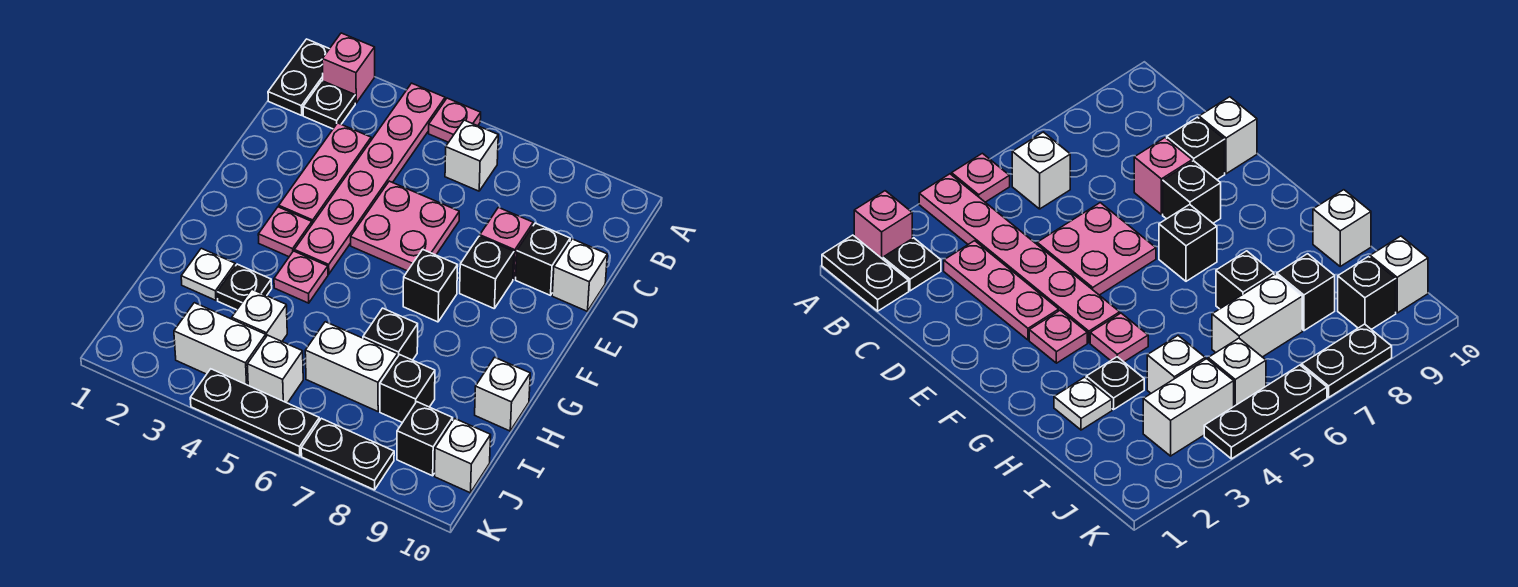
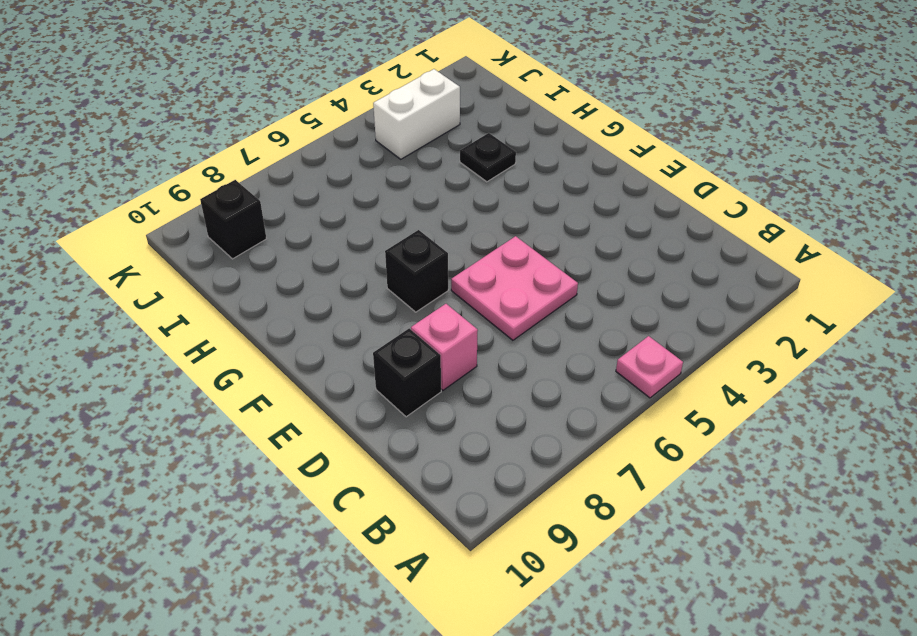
none -> black 1x2 plate [268,39,329,115]
none -> pink 1x1 brick [322,33,375,103]
none -> pink 1x6 plate [294,83,445,274]

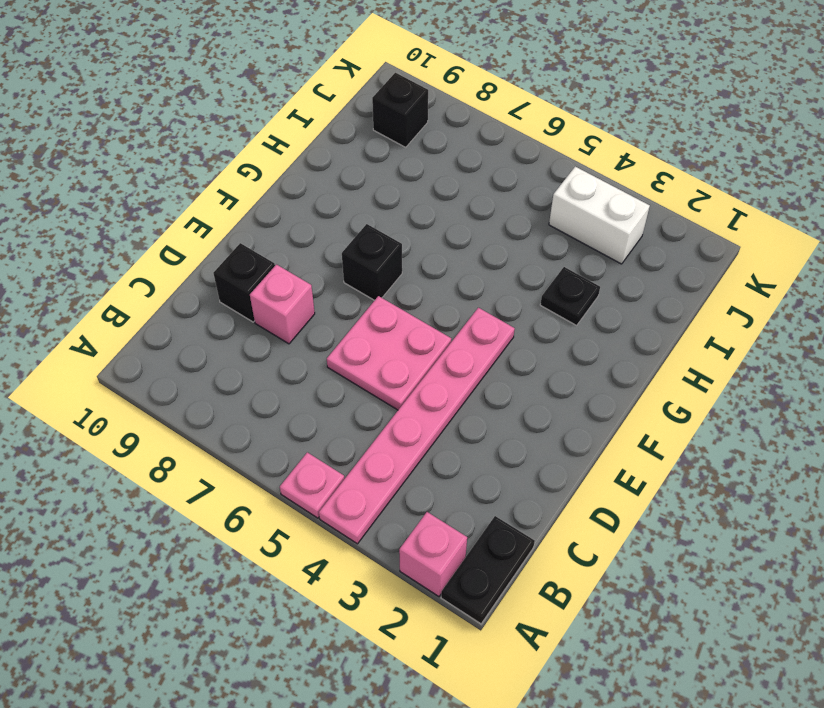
none -> black 1x1 plate [303,81,355,129]
none -> white 1x1 brick [445,120,498,191]
none -> pink 1x3 plate [279,123,371,224]

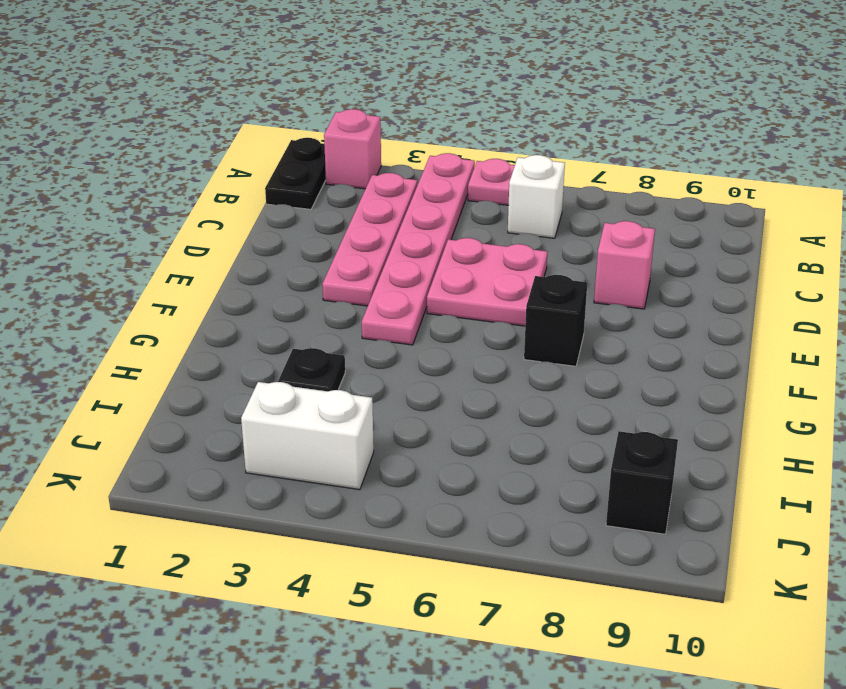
pink 1x4 plate [322,173,417,306] -> pink 1x3 plate [279,123,371,224]
none -> black 1x1 plate [303,81,355,129]
none -> black 1x1 brick [516,223,570,295]
none -> white 1x1 brick [552,239,607,311]

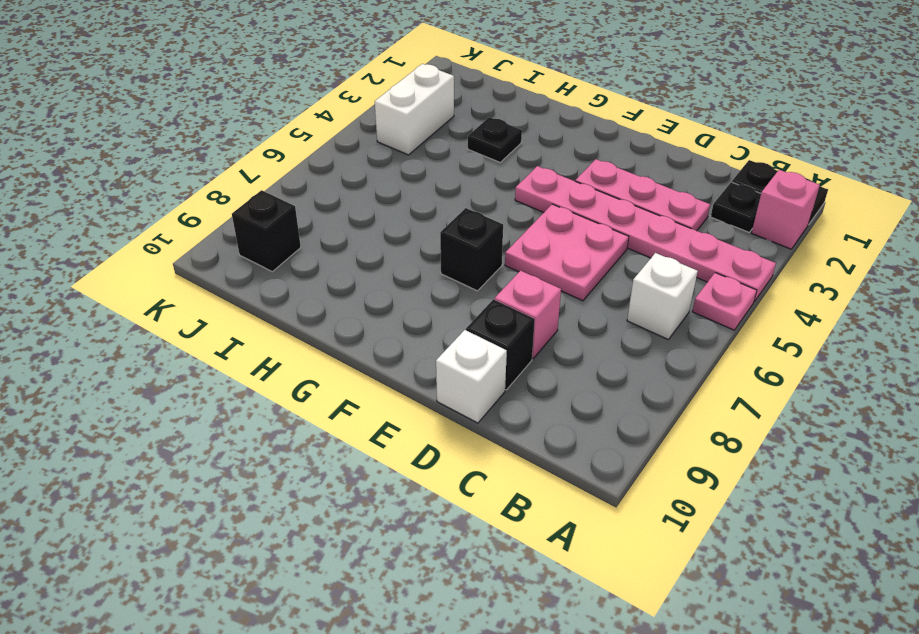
none -> black 1x1 brick [460,236,514,308]
none -> pink 1x1 plate [258,207,312,257]
none -> pink 1x1 plate [274,251,328,303]

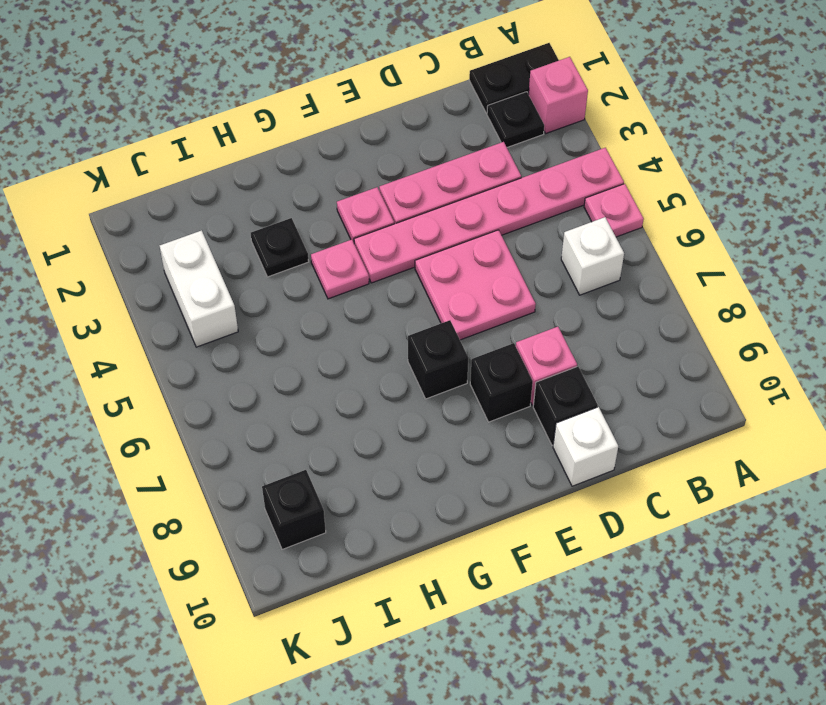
none -> white 1x1 plate [181,248,235,300]
none -> black 1x1 brick [363,308,418,360]
none -> white 1x1 brick [475,357,530,431]

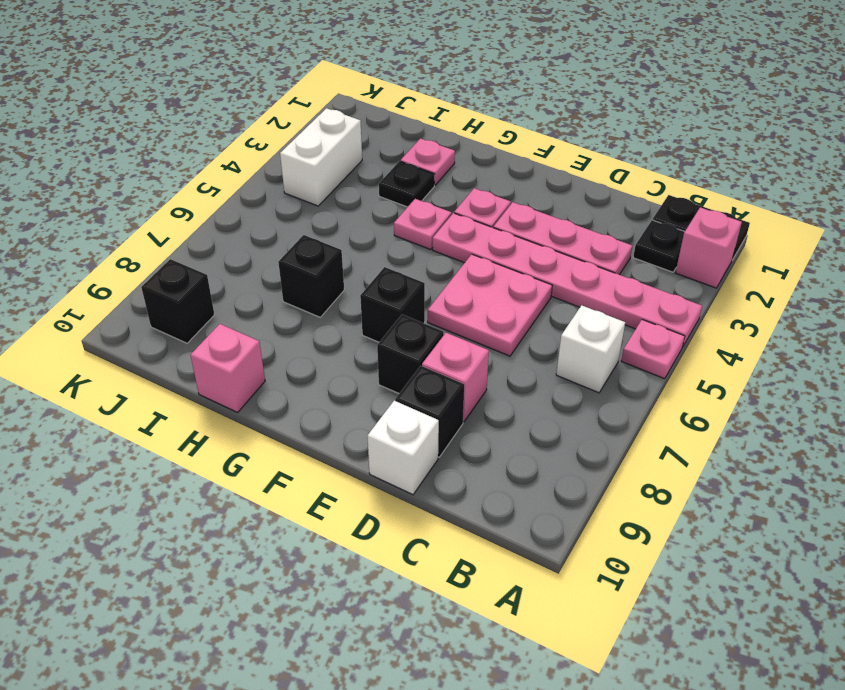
pink 1x1 plate [400,138,455,185] -> white 1x1 plate [181,248,235,300]
pink 1x1 brick [191,324,265,412] -> white 1x1 brick [475,357,530,431]
none -> white 1x1 brick [232,289,287,341]
none -> white 1x2 brick [305,322,398,411]
none -> black 1x1 brick [380,355,435,423]

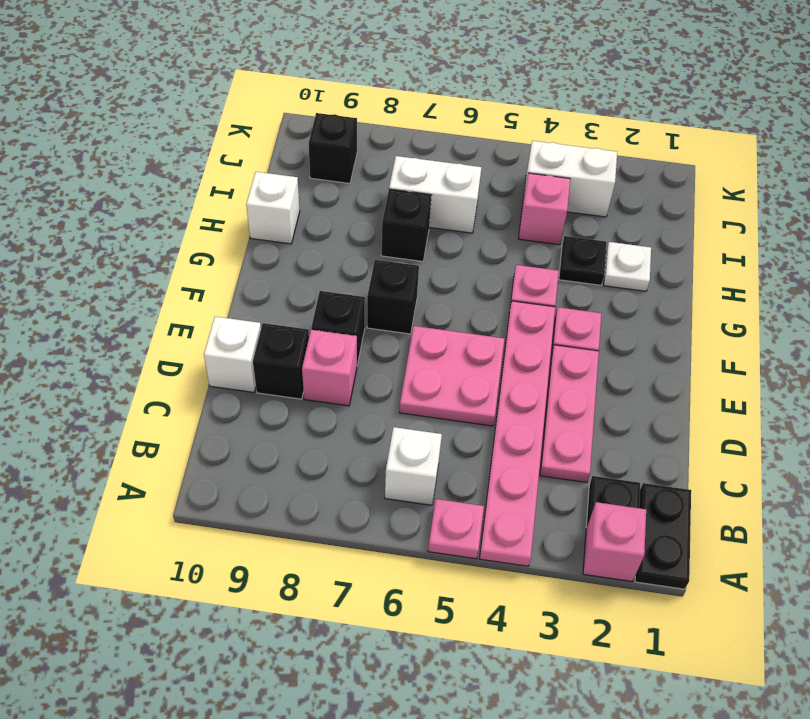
pink 1x1 brick [518,173,570,245] -> white 1x1 brick [232,289,287,341]
none -> black 1x1 brick [380,355,435,423]
none -> white 1x1 brick [247,335,303,403]
none -> white 1x1 brick [435,418,491,493]

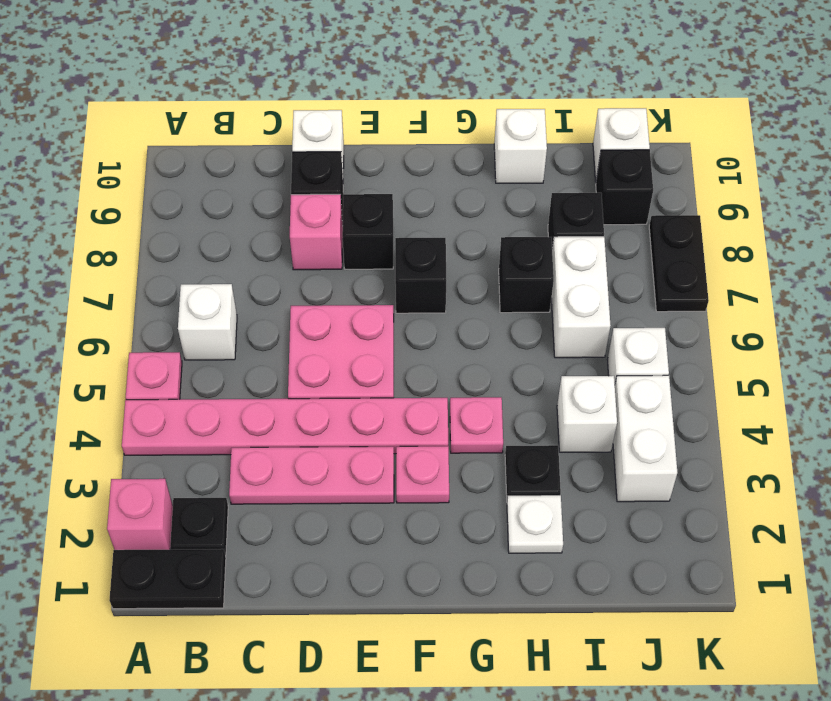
none -> black 1x3 plate [190,369,319,456]

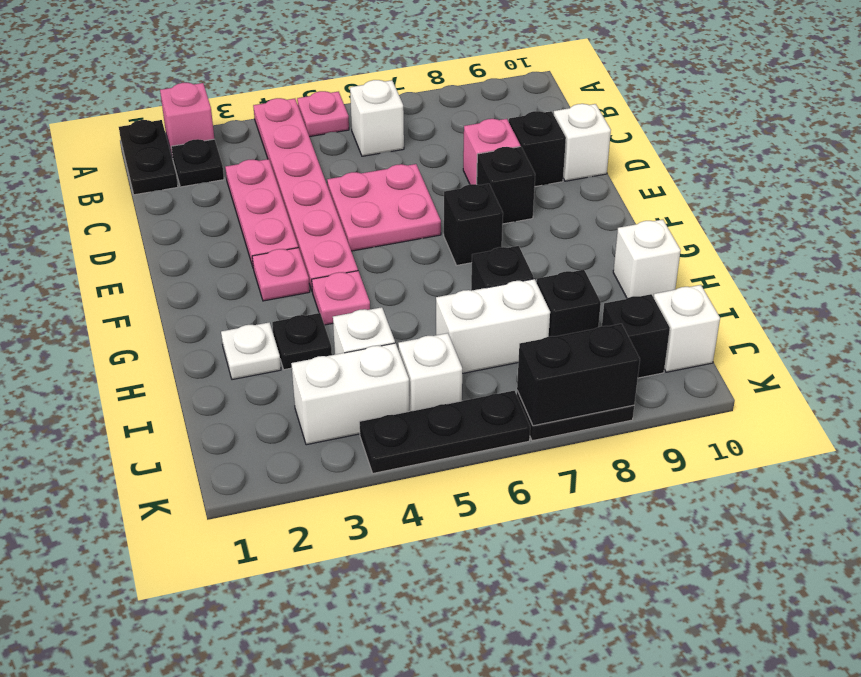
black 1x2 brick [517,324,640,426] -> none

